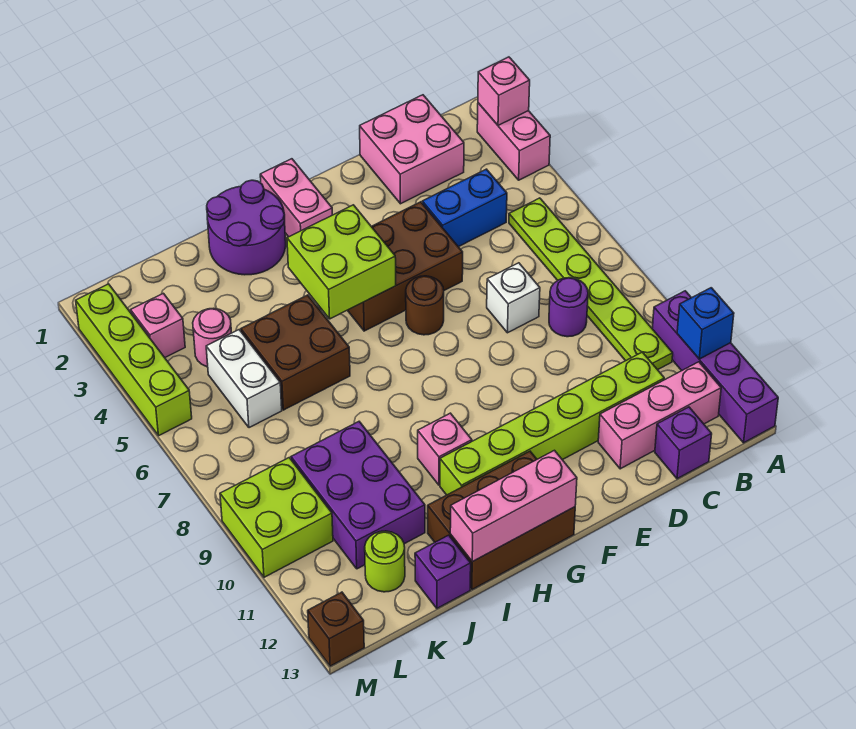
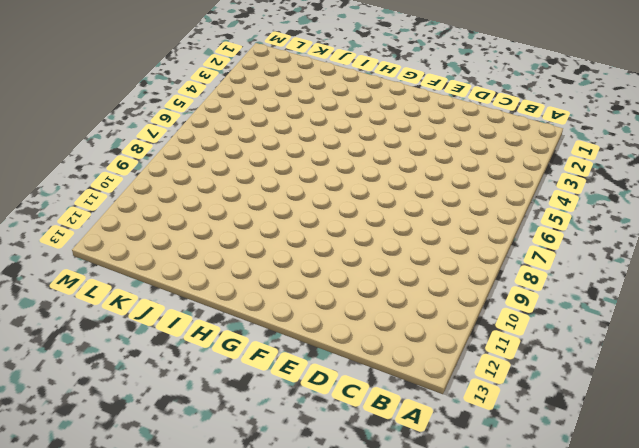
none -> pink 1x2 brick [477,103,550,180]
none -> purple 1x4 brick [652,291,778,443]
none -> lime 1x6 plate [509,198,673,370]
none -> pink 1x3 brick [598,362,721,469]

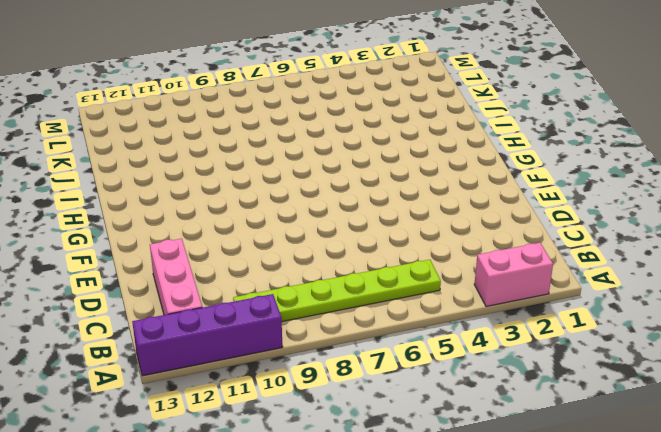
none -> pink 2x2 brick [360,95,464,204]
none -> blue 1x2 brick [422,169,507,247]
none -> purple 1x1 round brick [549,278,588,337]
none -> lime 1x6 brick [440,352,664,495]

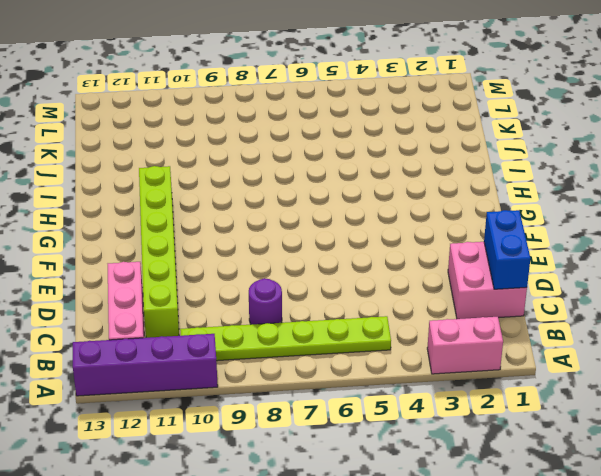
blue 1x2 brick [484,210,530,289] -> blue 1x2 brick moved to [422,169,507,247]
none -> purple 1x1 brick [655,407,712,479]
none -> white 1x1 brick [487,263,540,333]
none -> brown 2x3 brick [348,202,463,331]
none -> brown 1x1 round brick [406,276,444,335]

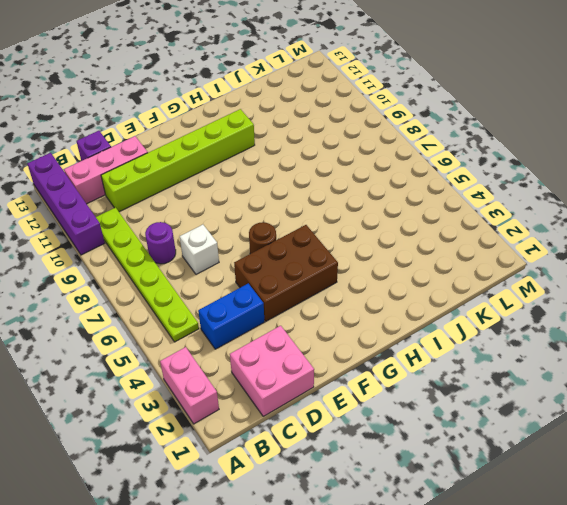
none -> pink 1x2 brick [260,159,332,237]
none -> brown 2x3 brick [428,451,575,589]
none -> purple 2x2 round brick [207,180,286,275]
none -> pink 1x1 brick [418,413,472,485]

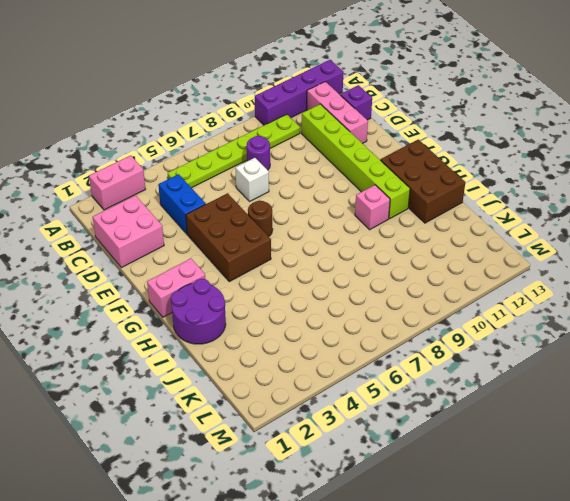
none -> brown 2x2 brick [241,295,350,410]
none -> purple 2x3 brick [291,422,425,569]
none -> purple 1x1 brick [415,535,471,608]
none -> pink 1x1 round brick [193,308,231,367]

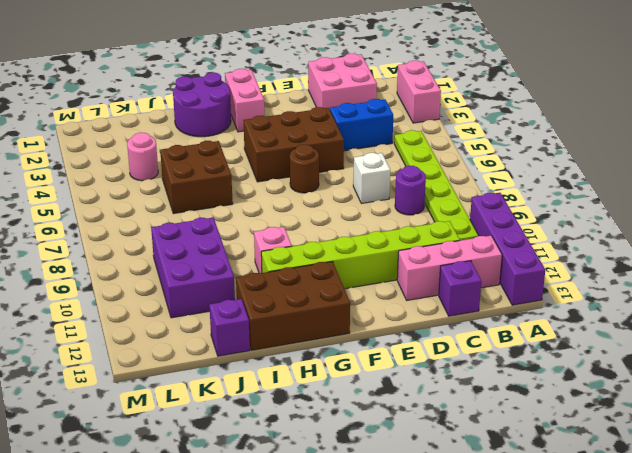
none -> white 1x2 brick [206,330,282,428]
none -> lime 1x1 round brick [365,531,405,592]
none -> pink 1x1 brick [131,293,185,358]
none -> lime 2x2 brick [220,458,333,577]

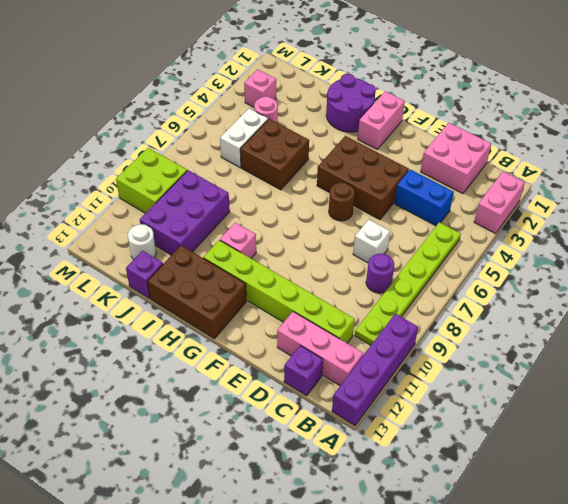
white 1x1 round brick [128,224,156,260] -> lime 1x1 round brick [365,531,405,592]
none -> lime 1x4 brick [76,284,192,435]
none -> brown 1x1 brick [308,592,364,666]
none -> pink 1x1 brick [478,57,530,125]
none -> blue 1x1 brick [677,288,734,359]

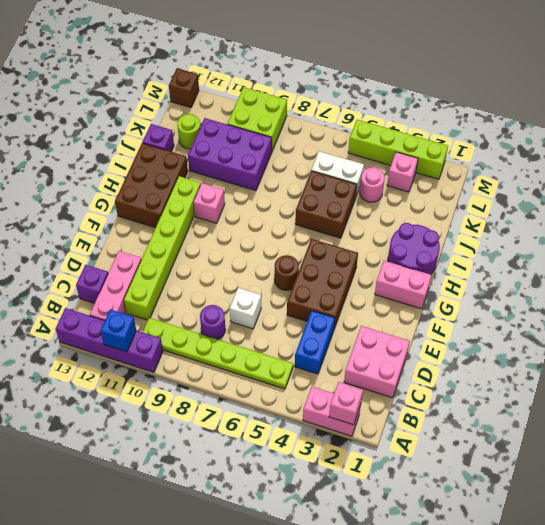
none -> lime 2x2 brick [287,205,396,319]
none -> pink 1x3 brick [450,450,577,562]

